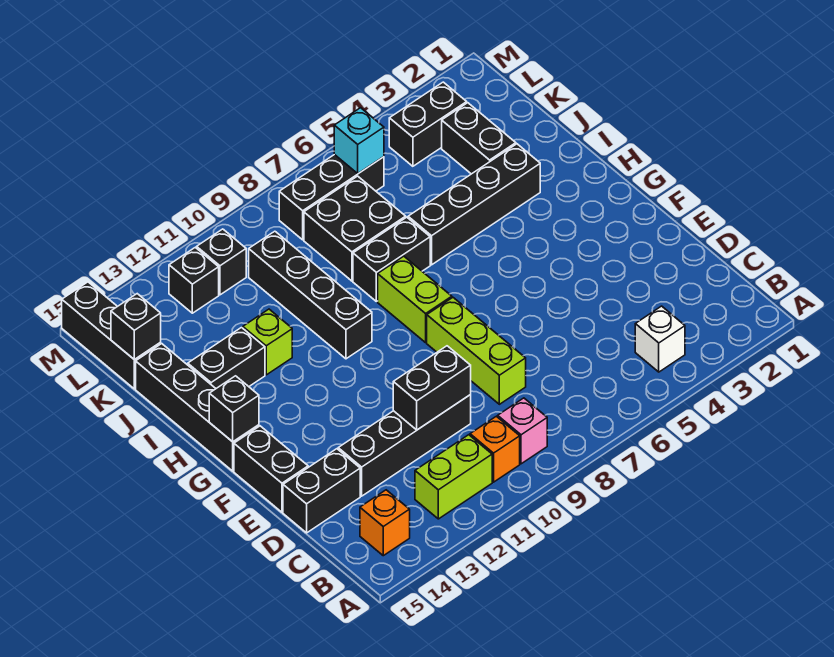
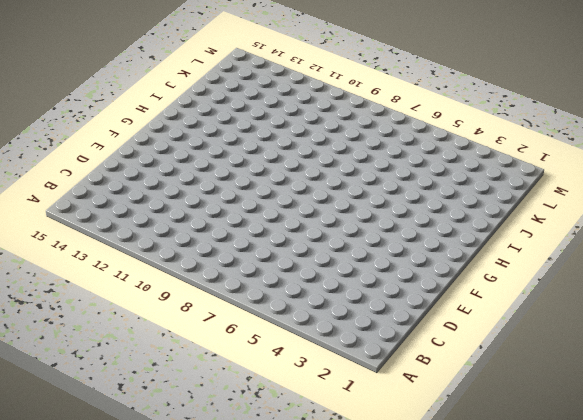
none -> white 1x1 brick [635,306,685,372]
none -> pink 1x1 brick [498,398,547,464]
none -> orange 1x1 brick [470,416,520,482]

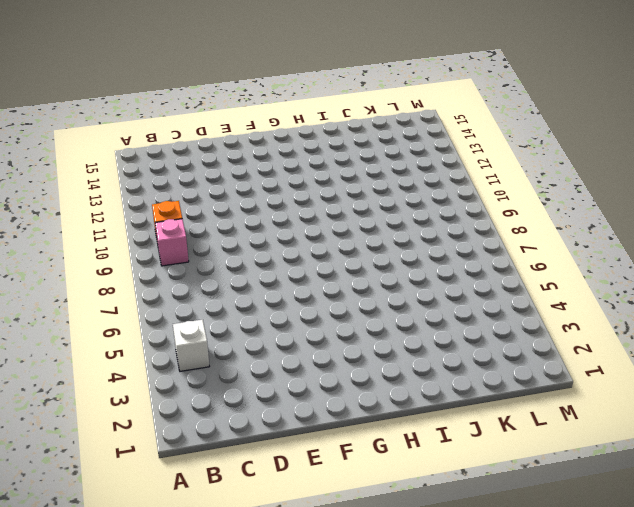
none -> lime 1x2 brick [415,435,492,519]
none -> orange 1x1 brick [360,490,410,556]
none -> lime 1x3 brick [427,298,526,404]

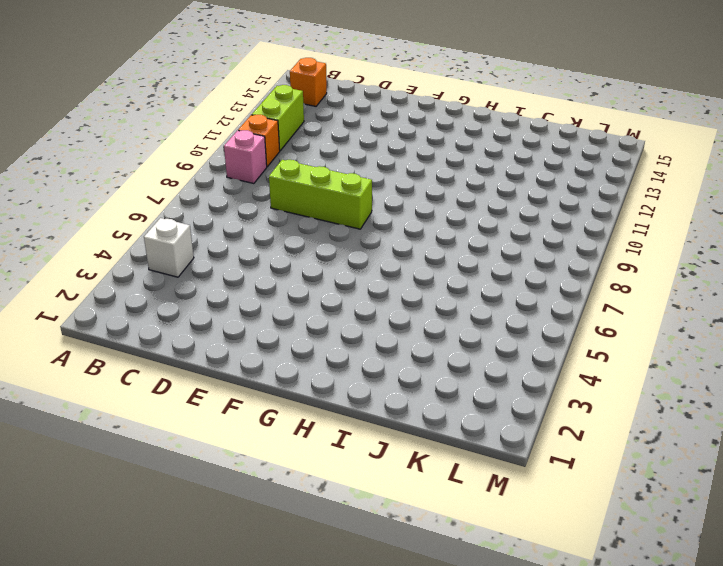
none -> black 1x4 brick [338,395,471,496]
none -> black 1x2 brick [283,449,360,533]
none -> black 1x2 brick [234,426,308,512]

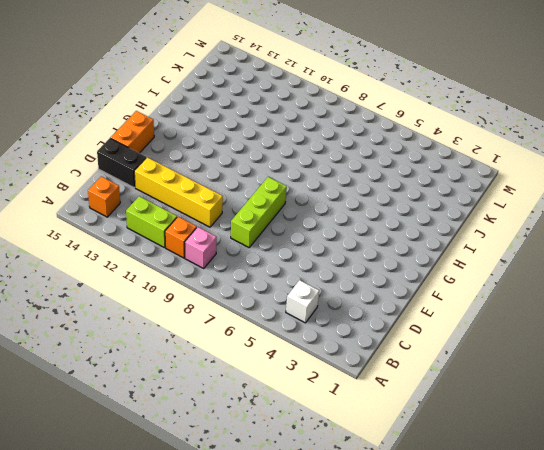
yellow 1x4 brick [134,157,223,227] -> black 1x4 brick [338,395,471,496]
orange 1x2 brick [111,111,154,153] -> black 1x2 brick [234,426,308,512]
none -> lime 1x2 brick [378,256,452,343]
none -> black 1x4 brick [136,344,259,471]
none -> black 1x4 brick [249,231,372,359]

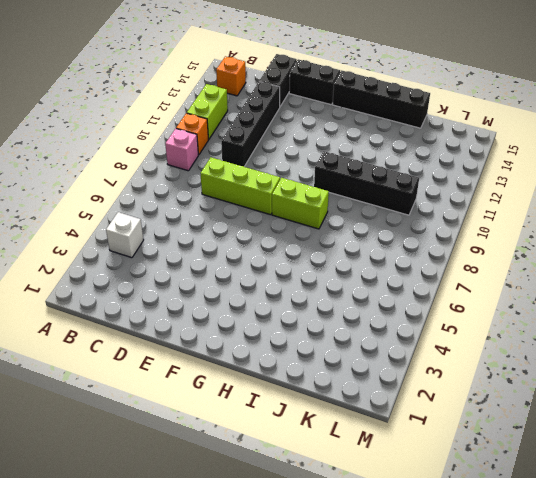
none -> black 1x4 brick [408,144,540,265]
none -> black 1x2 brick [353,217,430,301]
none -> lime 1x1 brick [243,309,292,375]

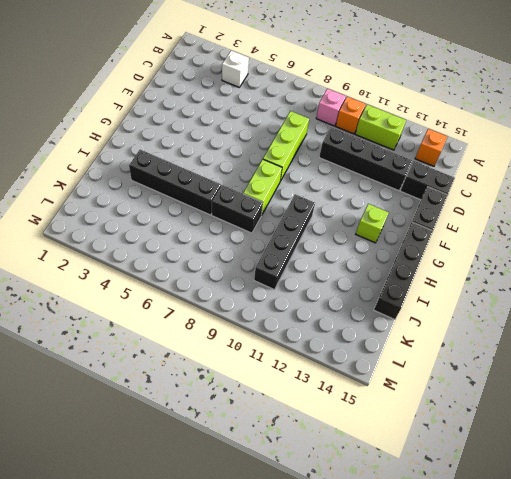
lime 1x1 brick [356,204,389,243] -> lime 1x1 brick moved to [243,309,292,375]
none -> black 1x2 brick [188,328,265,388]
none -> black 1x2 brick [442,103,516,174]
none -> black 2x2 brick [304,176,406,281]

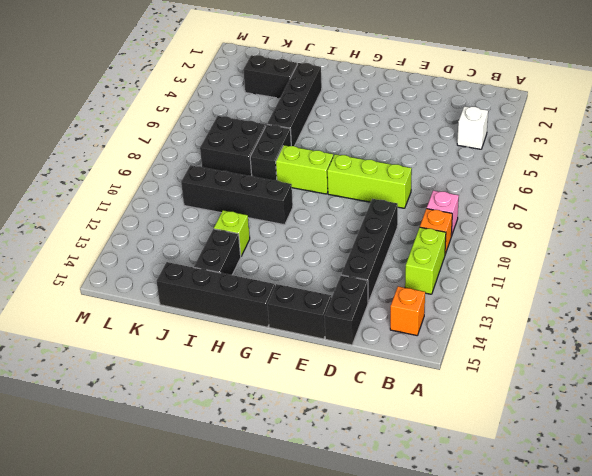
none -> black 1x3 brick [62,282,161,389]
none -> black 1x2 brick [389,82,467,166]
none -> black 1x3 brick [279,154,384,240]

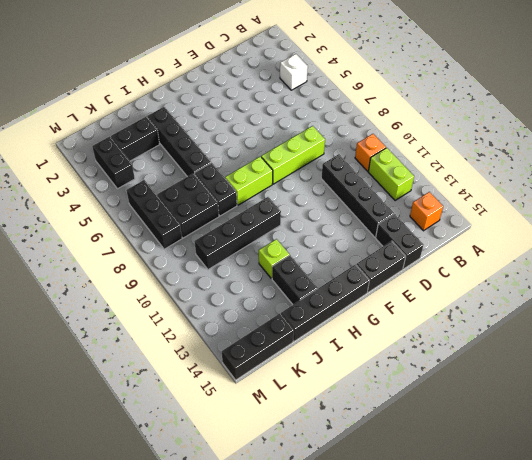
none -> pink 1x1 brick [498,398,547,464]
none -> black 1x1 brick [197,229,246,295]
none -> black 1x1 brick [169,247,219,313]

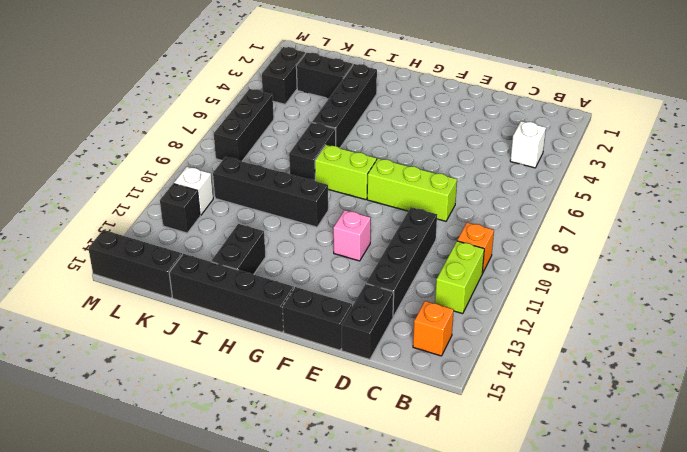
pink 1x1 brick [333,210,371,261] -> pink 1x1 brick moved to [498,398,547,464]
white 1x1 brick [174,167,213,215] -> black 1x1 brick [197,229,246,295]
none -> lime 1x1 brick [243,309,292,375]
none -> black 2x2 brick [304,176,406,281]
none -> black 1x2 brick [393,346,471,430]

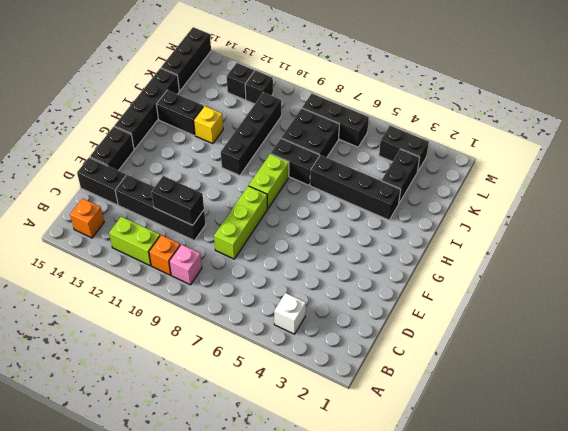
yellow 1x1 brick [194,106,223,144] -> lime 1x1 brick [243,309,292,375]
none -> black 1x1 brick [209,376,259,442]
none -> black 1x1 brick [111,294,161,360]
none -> cyan 1x1 brick [334,108,384,173]

